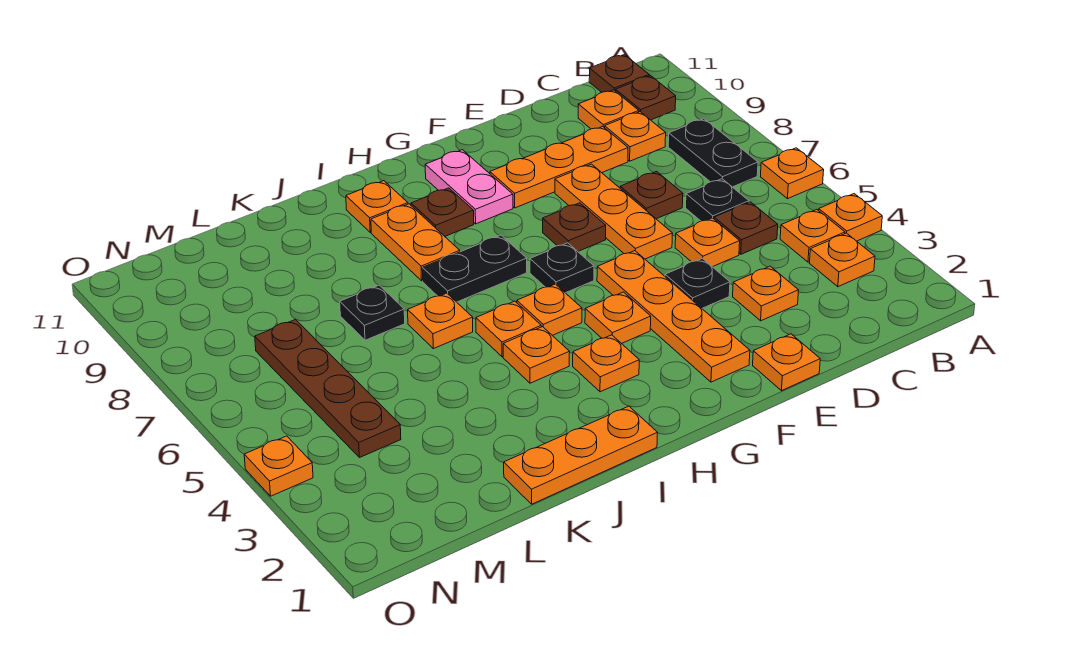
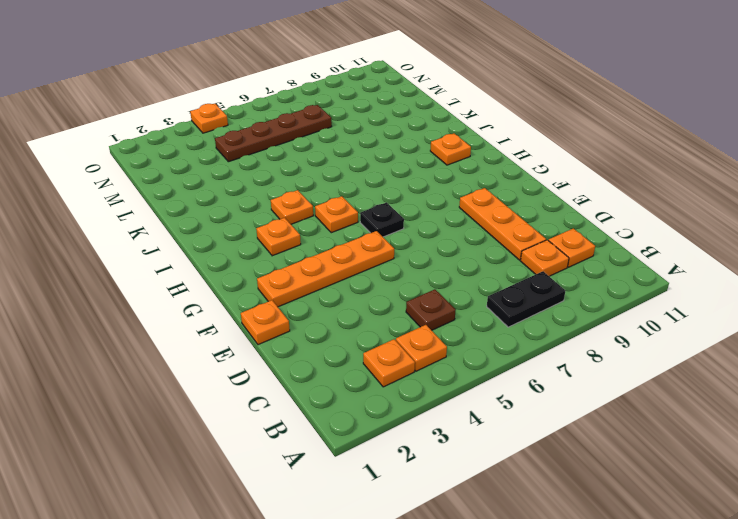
none -> orange 1x1 plate [819,194,882,241]
none -> orange 1x1 plate [761,148,824,199]
none -> brown 1x1 plate [616,76,676,120]
none -> brown 1x1 plate [589,55,649,92]

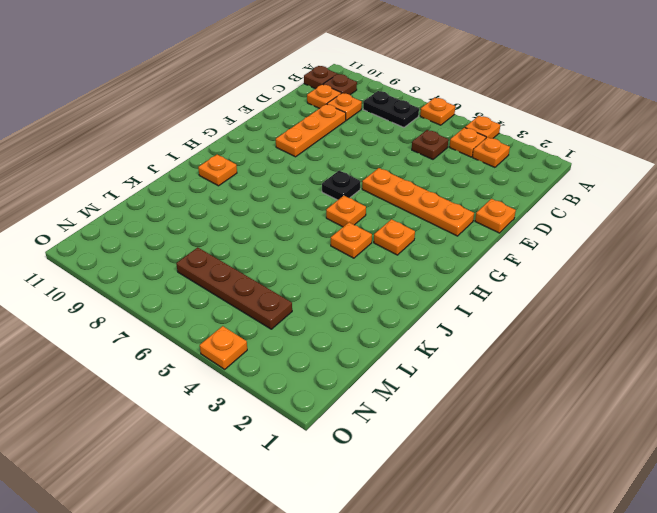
none -> black 1x1 plate [686,179,749,221]
none -> orange 1x1 plate [733,266,799,321]
none -> orange 1x1 plate [675,218,740,267]
none -> brown 1x1 plate [620,172,683,219]

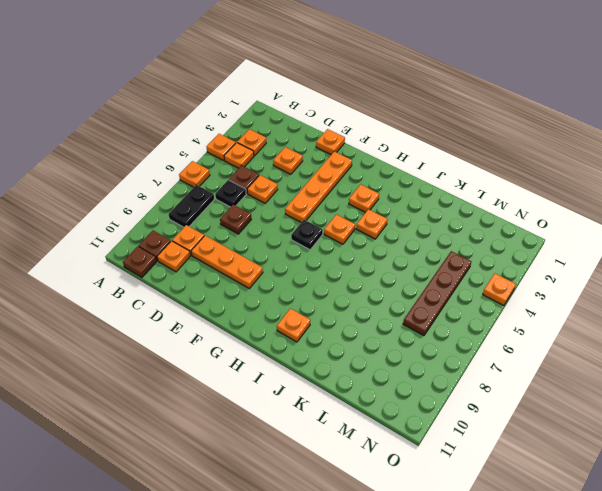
none -> black 1x1 plate [665,258,730,308]
none -> orange 1x3 plate [555,164,673,259]
none -> brown 1x1 plate [543,203,606,251]
none -> orange 1x1 plate [585,292,651,344]

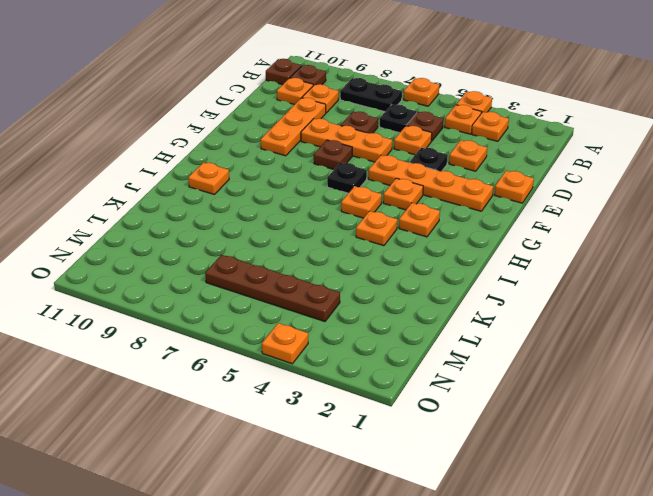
none -> pink 1x2 plate [425,150,513,224]
none -> black 1x2 plate [422,235,527,302]
none -> brown 1x1 plate [411,188,474,236]
none -> orange 1x3 plate [504,406,658,504]

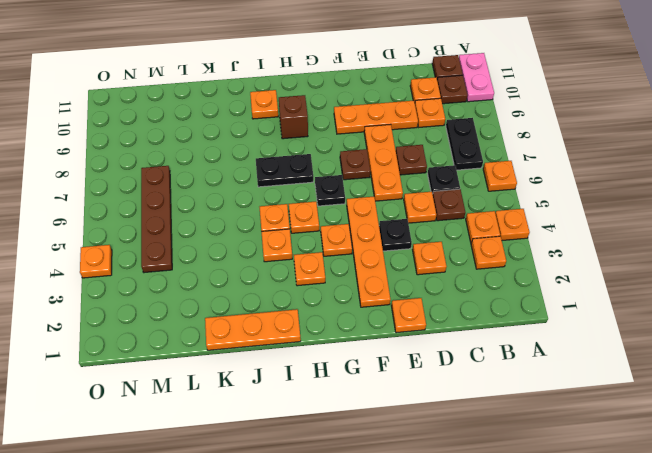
pink 1x2 plate [459,53,494,102] -> pink 1x2 plate moved to [425,150,513,224]
brown 1x1 brick [279,95,308,139] -> brown 1x1 plate [411,188,474,236]
none -> orange 1x2 plate [371,204,460,281]
none -> orange 1x1 plate [408,293,473,349]
none -> black 1x1 plate [340,285,405,340]

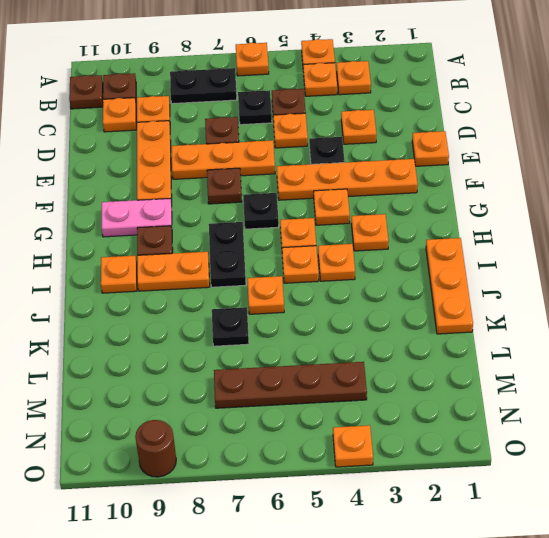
brown 1x1 round brick [135,420,176,477] -> none

